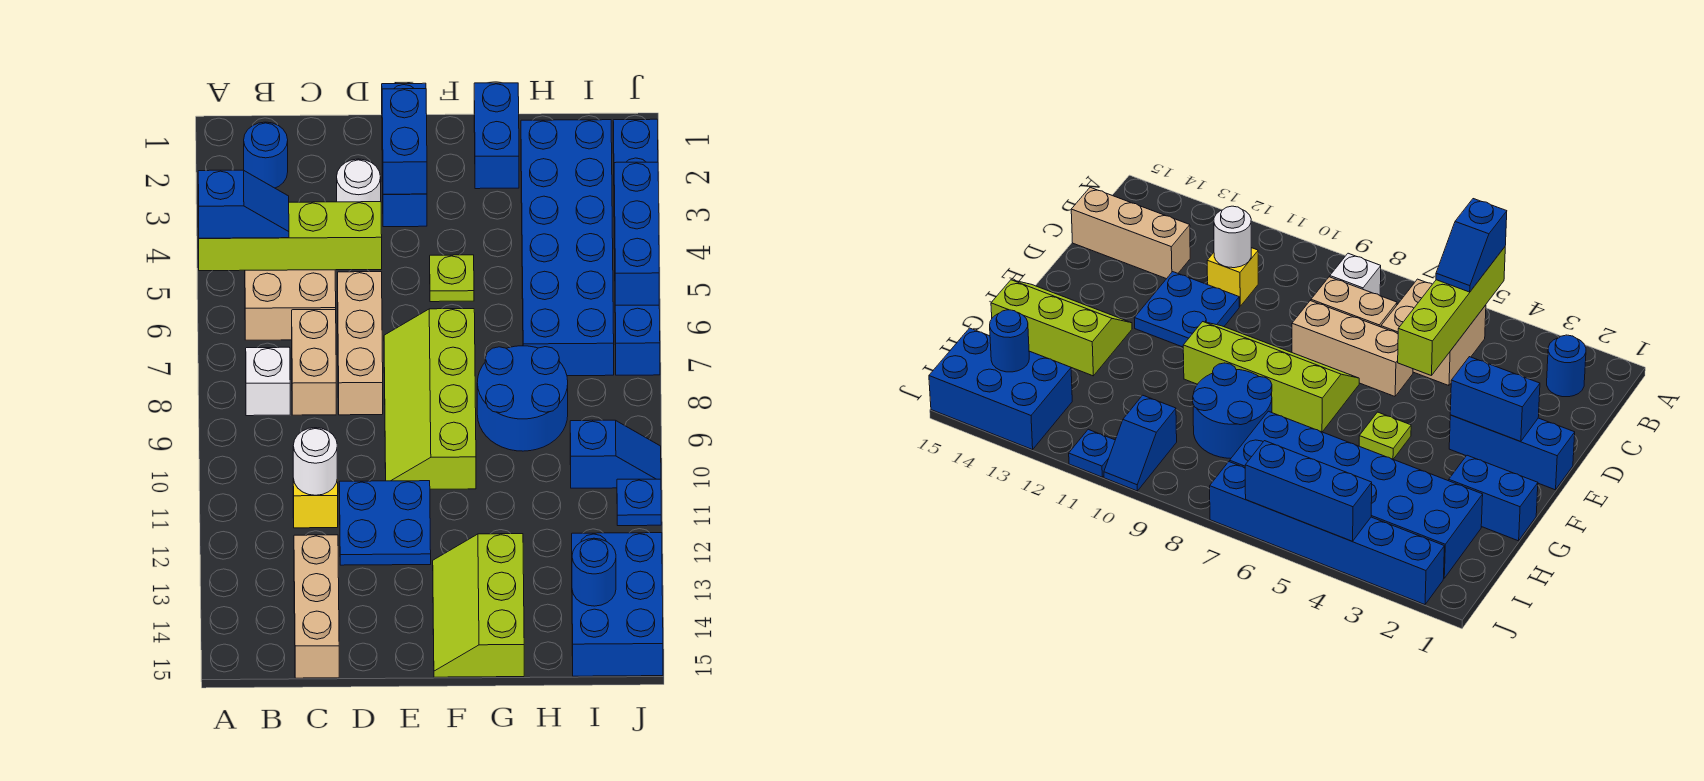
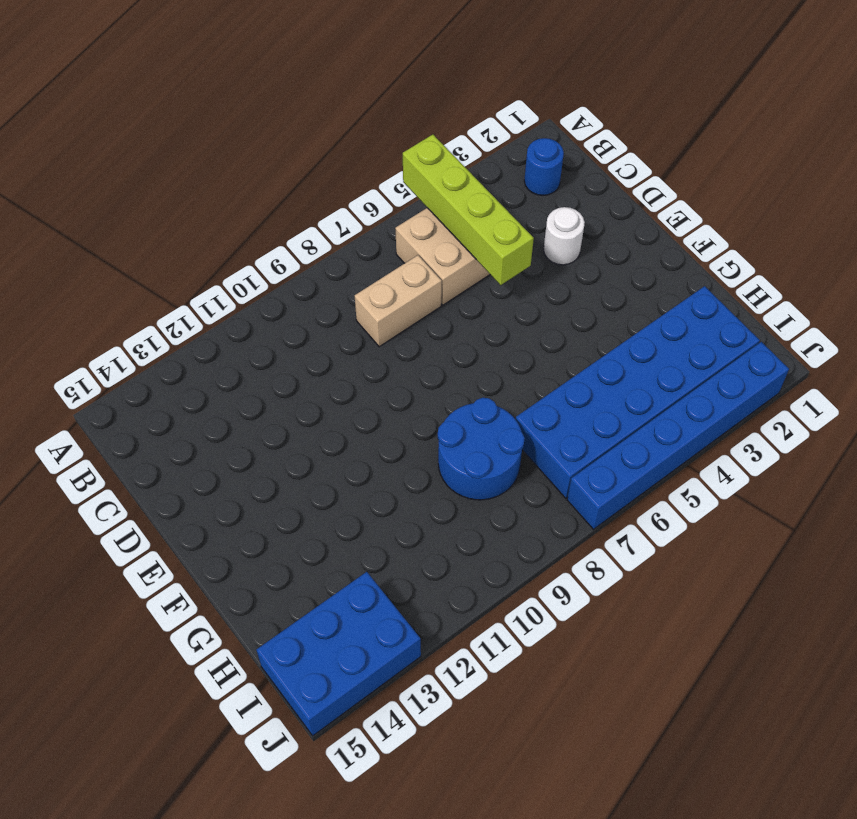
none -> white 1x1 brick [246,347,290,416]
none -> yellow 1x1 brick [293,478,338,528]
none -> tan 1x3 brick [294,535,339,678]

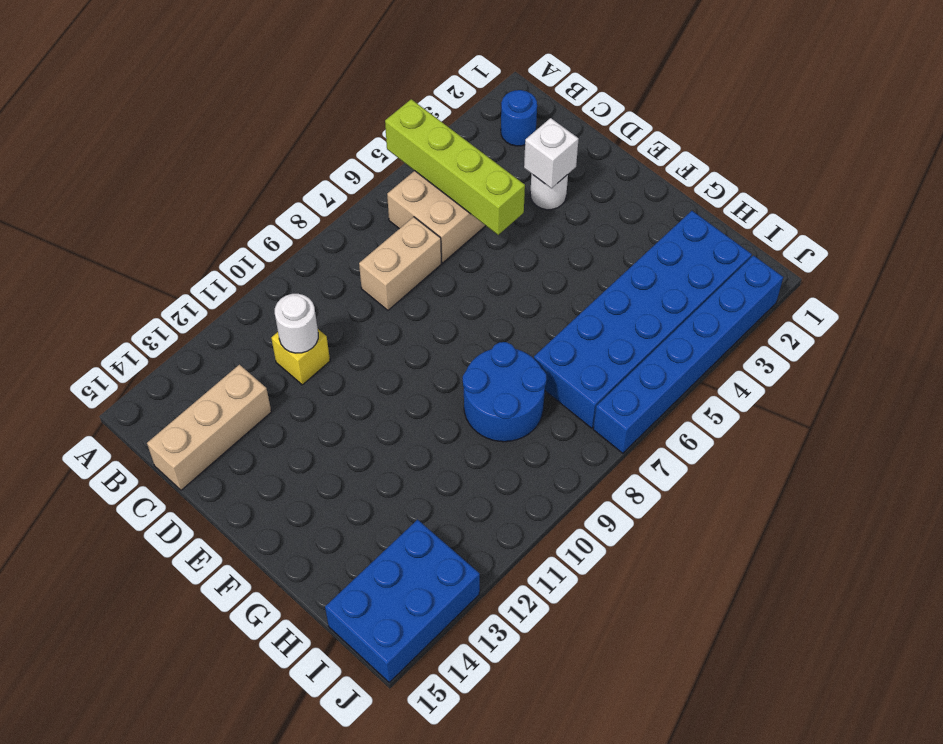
white 1x1 brick [524,118,579,188] -> white 1x1 brick moved to [246,347,290,416]
none -> tan 1x3 brick [338,272,383,415]
none -> blue 2x2 plate [339,481,431,565]
none -> blue 1x3 brick [382,83,427,227]

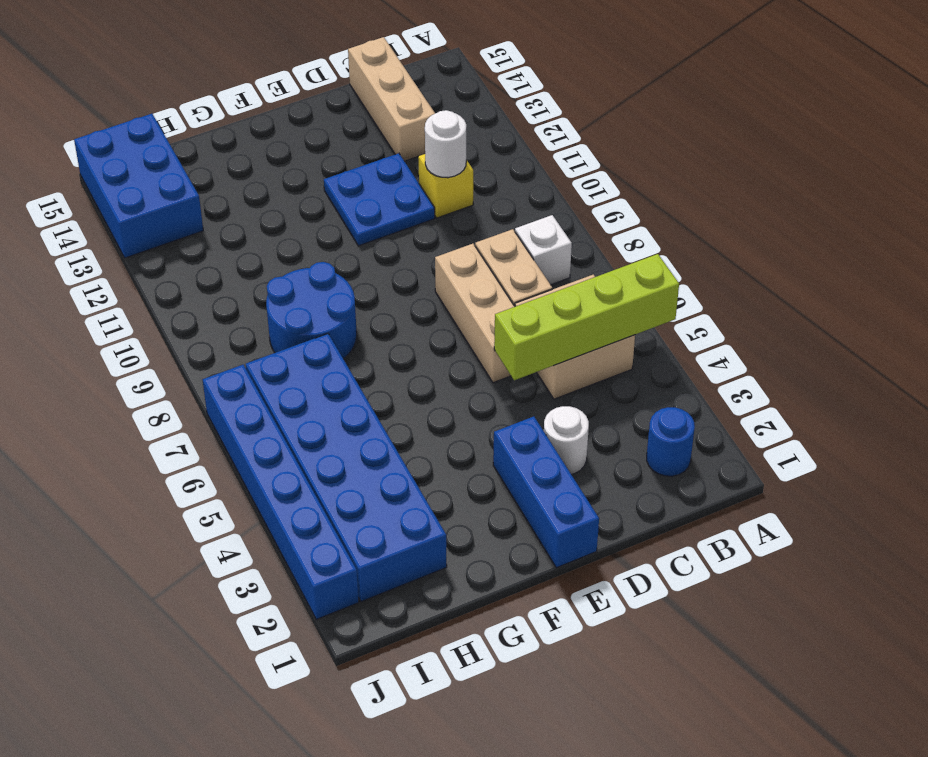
none -> lime 2x4 slope [384,309,476,489]
none -> lime 1x1 plate [430,255,474,302]
none -> lime 2x3 slope [433,534,524,677]

